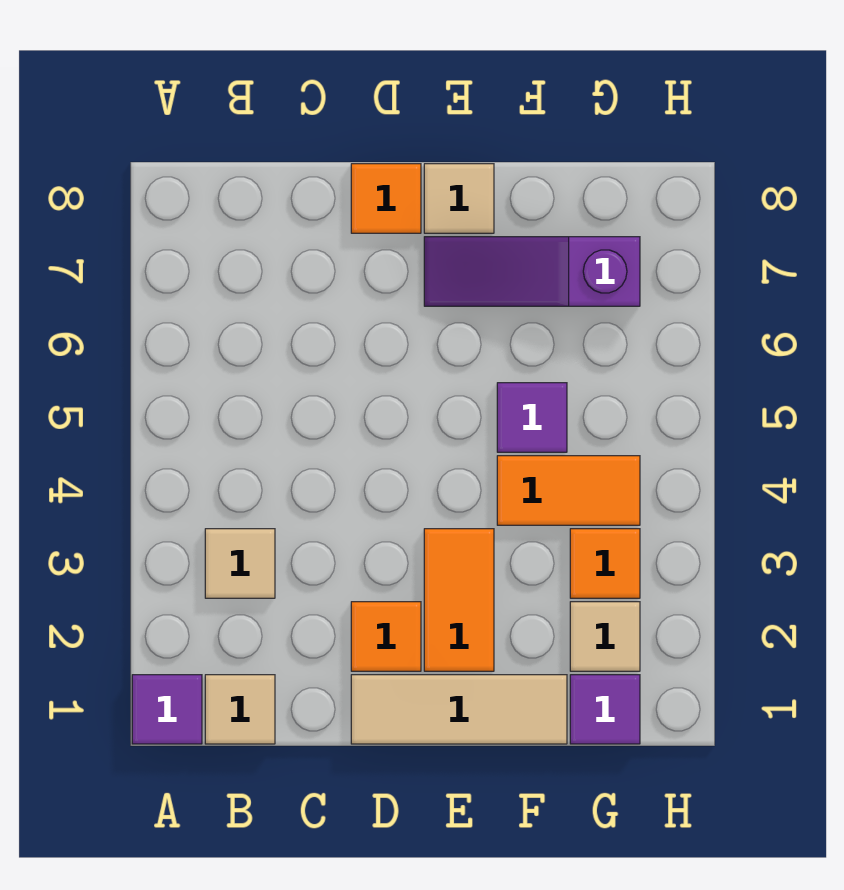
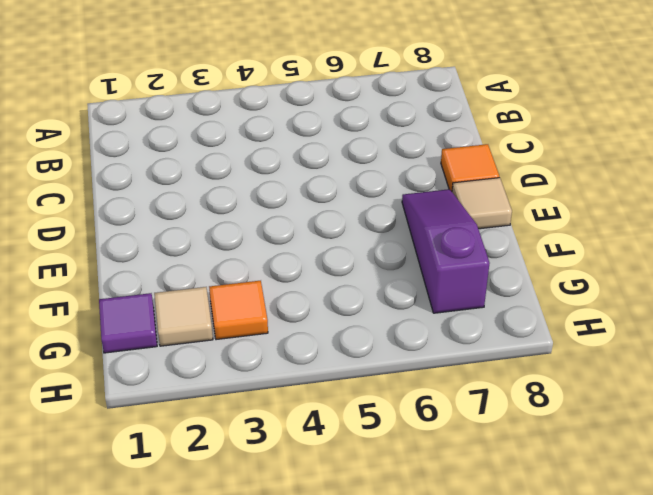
none -> purple 1x1 tile [132,675,202,744]
none -> tan 1x1 tile [205,675,275,744]
none -> tan 1x1 tile [205,529,275,598]

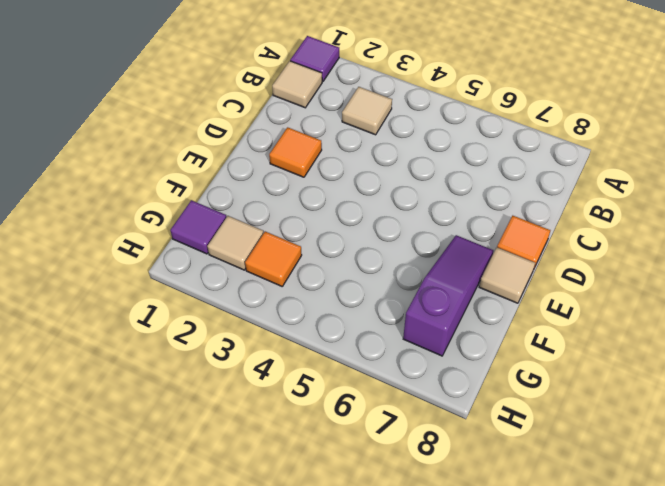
none -> tan 1x3 tile [351,675,567,744]
none -> orange 1x2 tile [424,529,494,671]
none -> orange 1x2 tile [497,456,640,525]

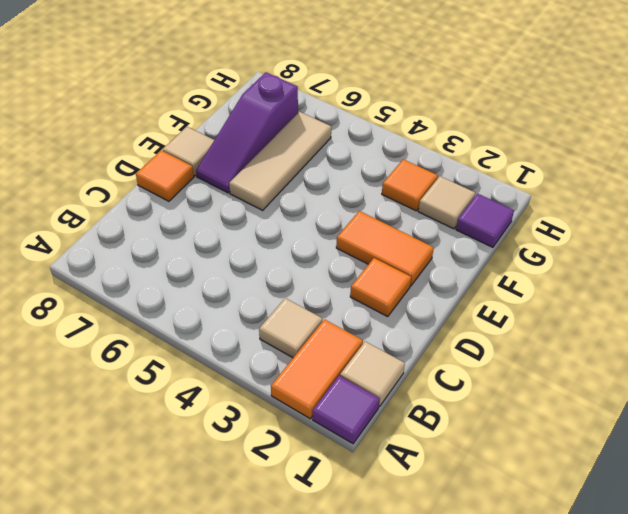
orange 1x2 tile [271,320,363,419] -> orange 1x2 tile moved to [497,456,640,525]
tan 1x3 tile [229,112,331,210] -> tan 1x3 tile moved to [351,675,567,744]
none -> purple 1x1 tile [497,383,567,452]

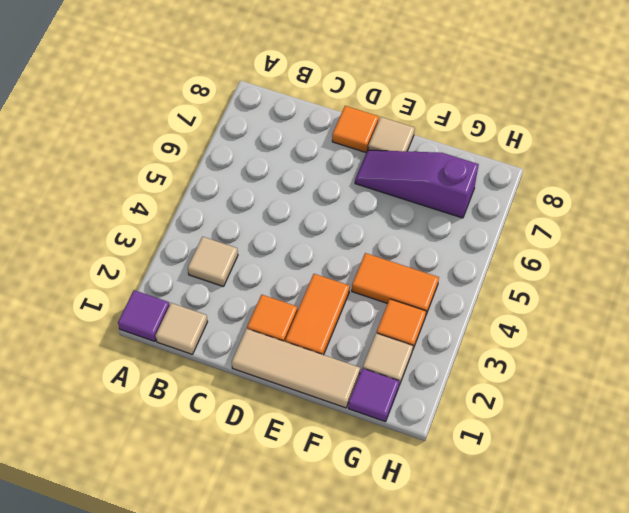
none -> purple 1x1 tile [497,383,567,452]

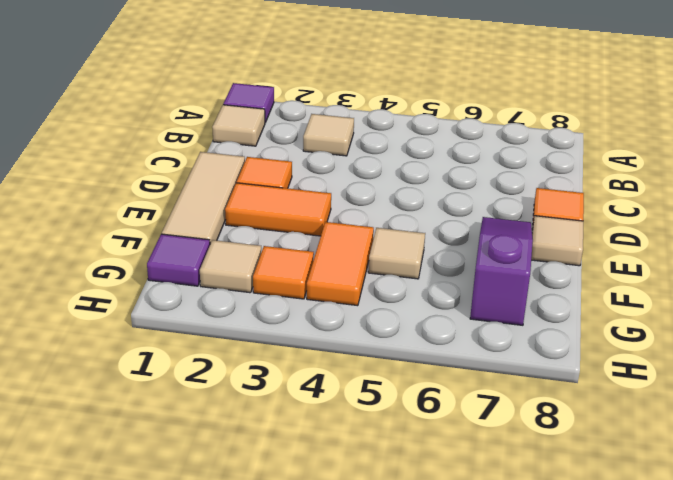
tan 1x1 tile [368,228,425,279] -> purple 1x1 tile [497,383,567,452]

